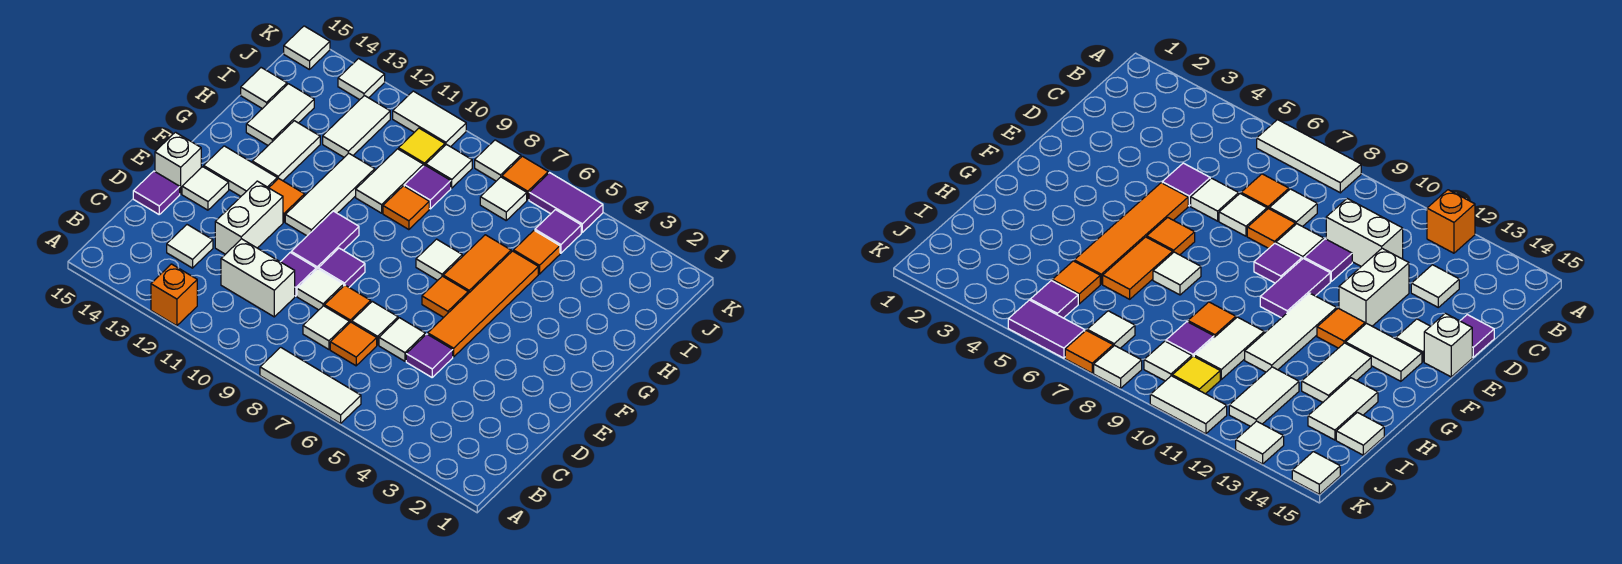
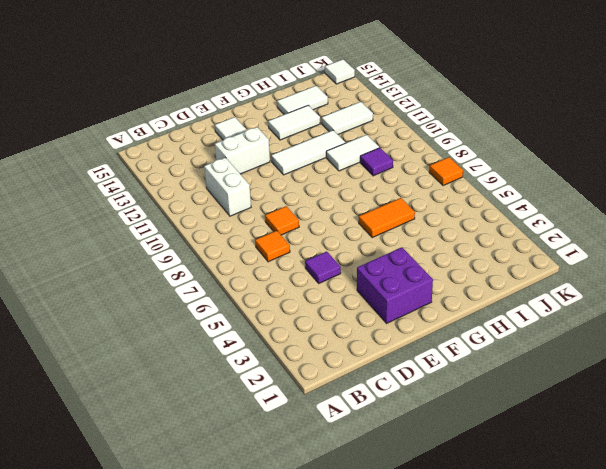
purple 2x2 brick [357,247,433,323] -> none
none -> white 1x3 tile [260,347,361,423]
none -> orange 1x1 brick [151,264,197,326]
none -> white 1x1 tile [303,306,349,349]
none -> white 1x1 tile [167,225,213,268]

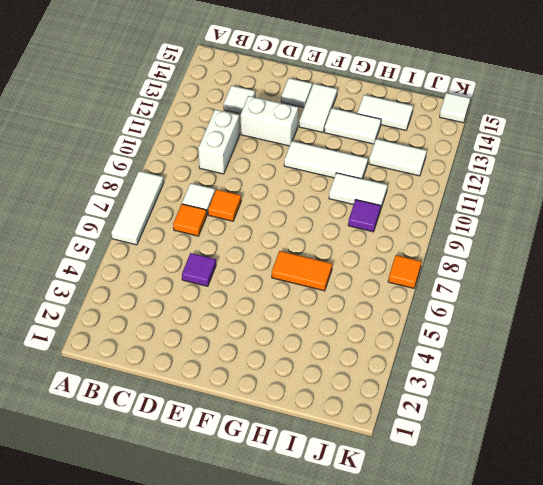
none -> orange 1x1 brick [151,264,197,326]
none -> white 1x1 tile [379,318,425,361]
none -> white 1x1 tile [352,301,398,345]
none -> white 1x1 tile [297,269,344,310]

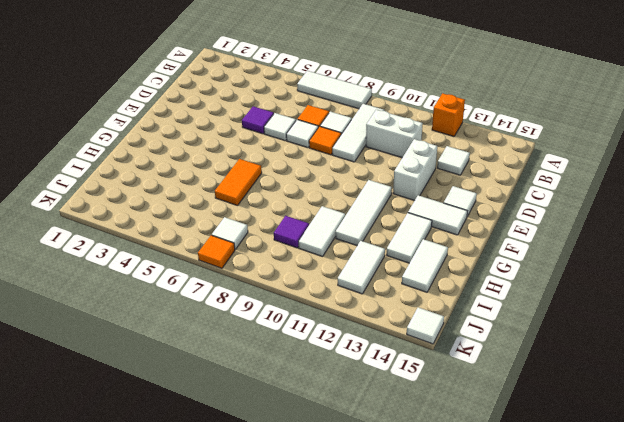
white 1x3 tile [332,104,384,162] -> white 1x1 tile [297,269,344,310]
none -> purple 1x1 tile [281,253,316,296]
none -> purple 1x1 tile [133,171,180,214]
none -> orange 1x4 tile [428,251,538,357]
none -> purple 1x1 tile [319,248,365,287]

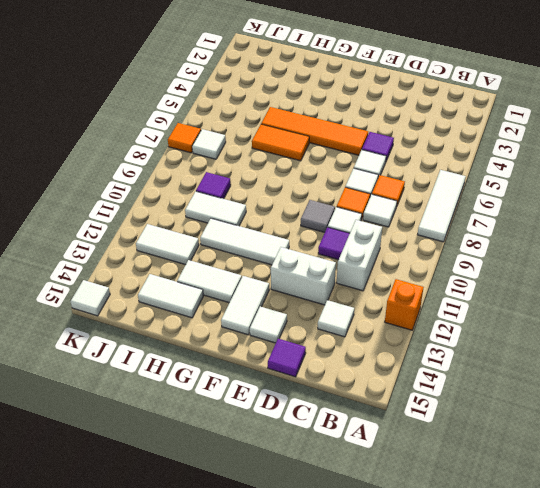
grey 1x1 tile [301,200,335,232] -> purple 1x1 tile [319,248,365,287]
none -> purple 1x2 tile [291,211,359,270]
none -> white 1x1 brick [155,132,201,194]
none -> orange 1x1 tile [422,276,468,317]
none -> orange 1x1 tile [269,178,305,222]

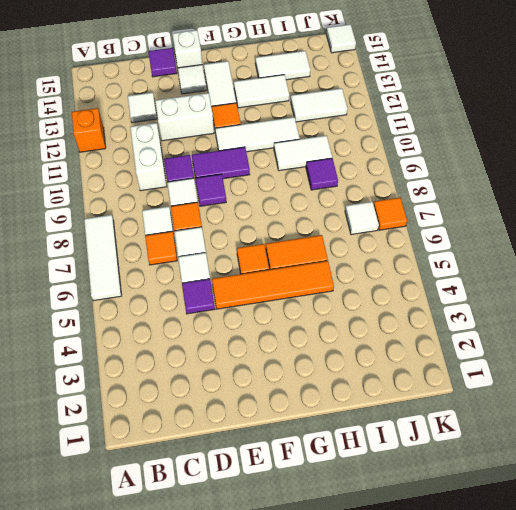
none -> white 1x1 tile [416,239,462,280]
none -> orange 1x1 tile [383,186,429,230]
none -> orange 1x1 tile [514,231,560,274]
none -> white 1x1 tile [241,68,287,109]

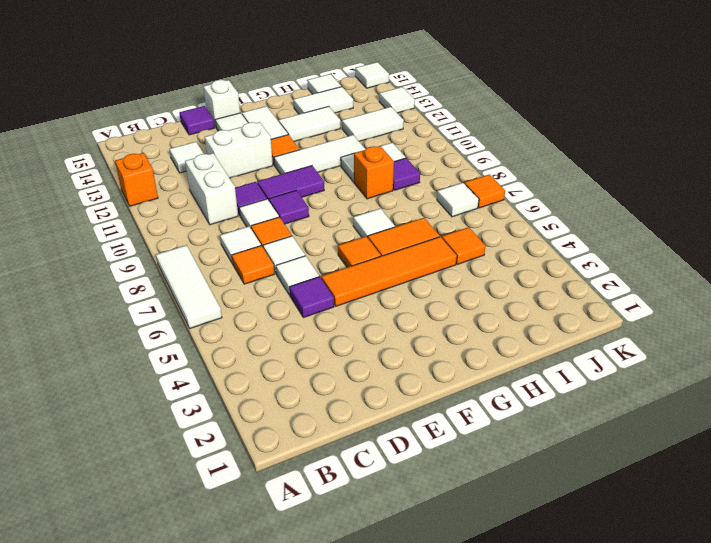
orange 1x1 brick [354,146,394,199] -> orange 1x1 tile [383,186,429,230]
none -> purple 1x1 tile [535,210,581,253]
none -> white 1x1 tile [426,144,472,188]
none -> yellow 1x1 tile [399,128,445,166]
none -> purple 1x2 tile [529,173,603,232]

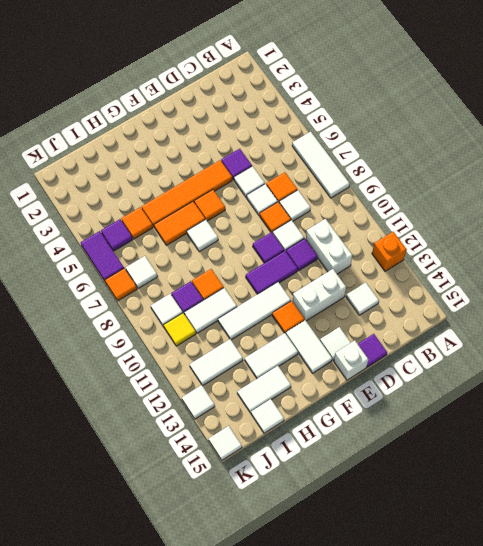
none -> white 1x1 tile [475,140,521,181]
none -> white 1x2 tile [393,91,466,147]

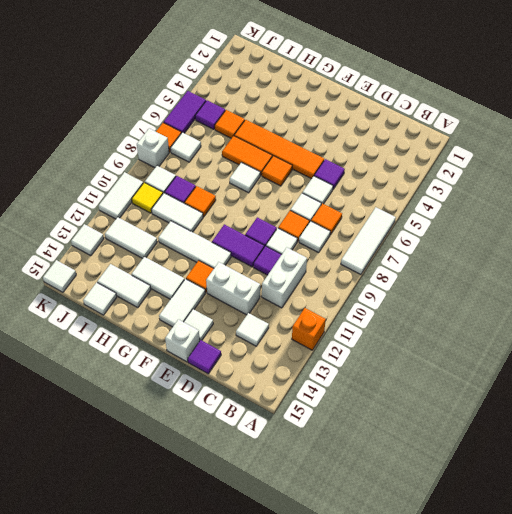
white 1x1 brick [137,128,169,168] -> white 1x1 tile [475,140,521,181]

